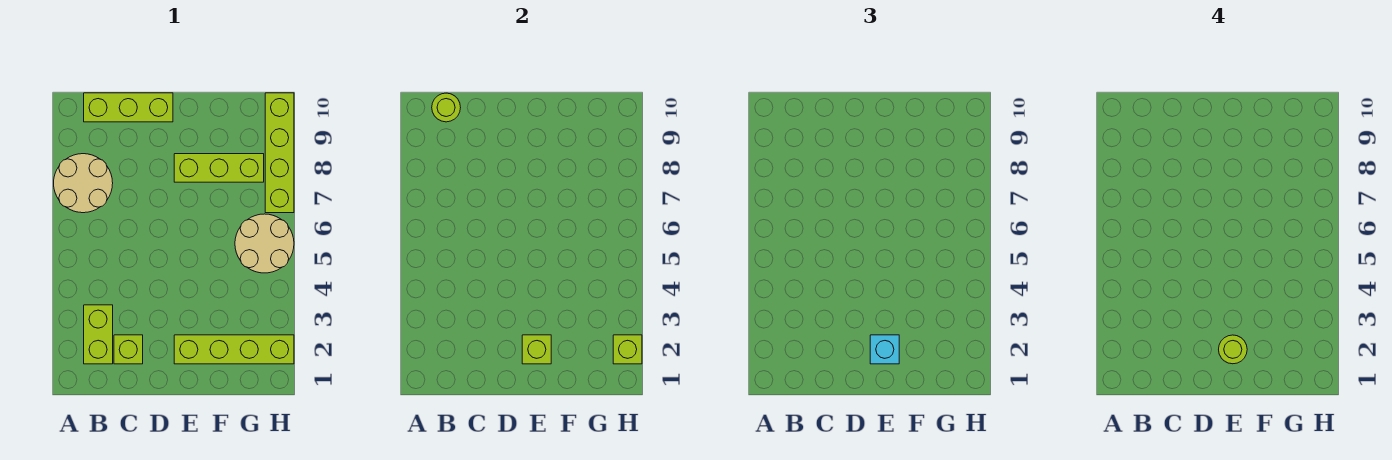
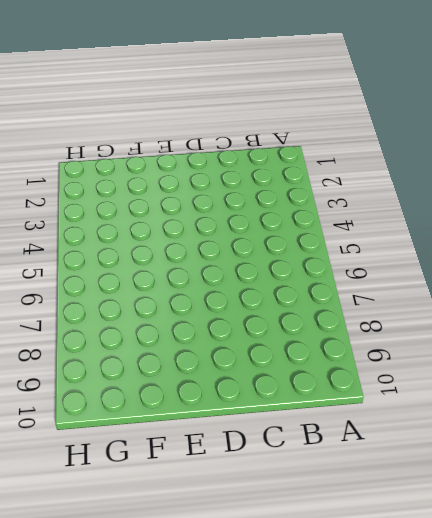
none -> tan 2x2 round brick [54,154,113,213]
none -> lime 1x2 brick [84,305,113,364]
none -> lime 1x3 brick [84,93,173,122]

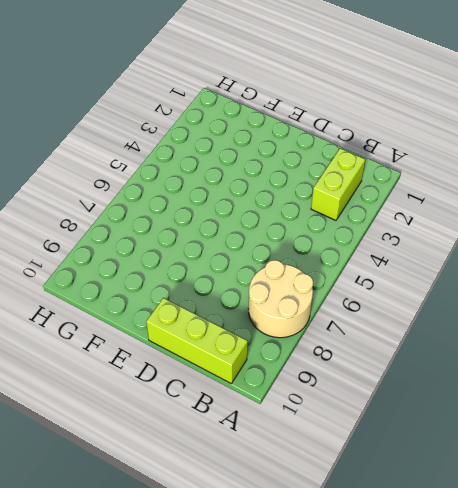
none -> lime 1x1 brick [114,335,143,364]
none -> lime 1x4 brick [174,335,294,364]
none -> lime 1x3 brick [174,154,264,182]

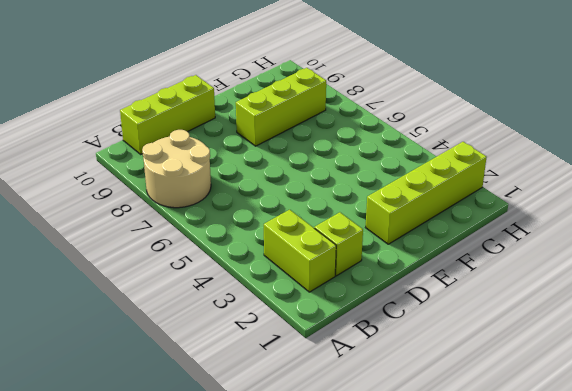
none -> tan 2x2 round brick [235,214,294,273]
none -> lime 1x4 brick [265,93,294,213]
none -> lime 1x1 round brick [432,93,461,122]

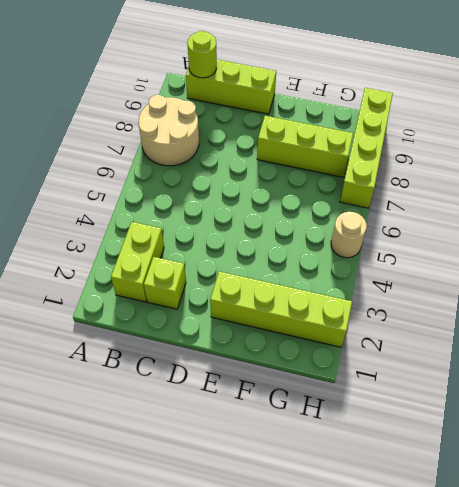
tan 1x1 round brick [331,212,367,258] -> tan 2x2 round brick [235,214,294,273]
none -> lime 1x1 brick [522,335,551,364]
none -> lime 1x1 brick [613,335,642,364]
none -> cyan 1x1 brick [870,335,899,364]

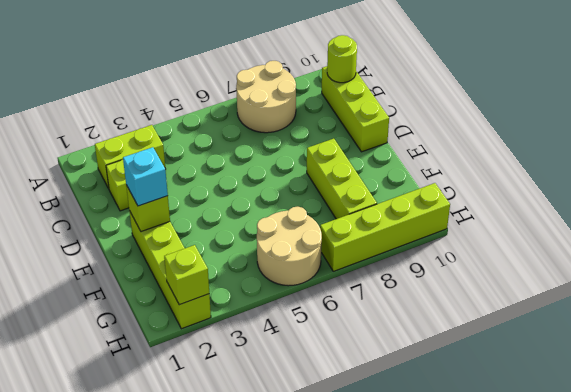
none -> lime 1x1 round brick [1219,335,1247,364]

